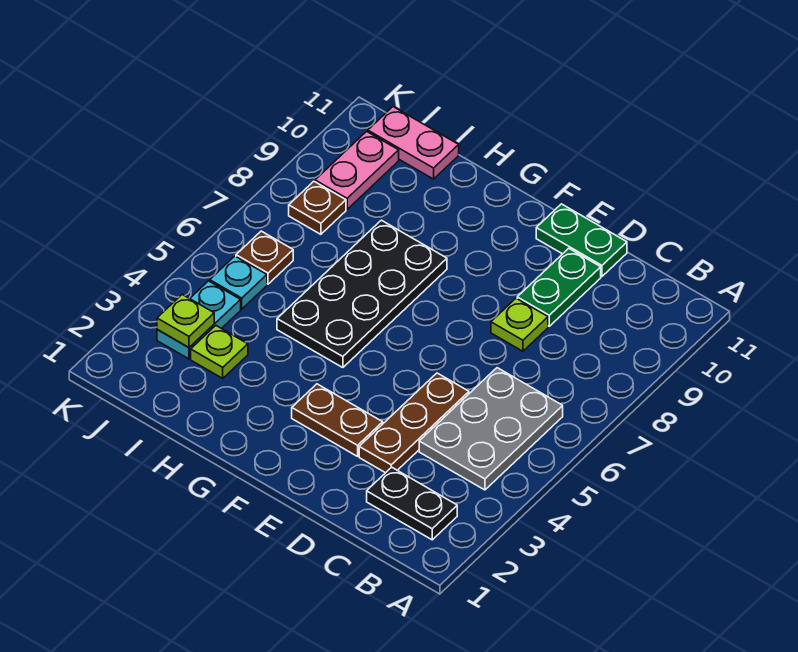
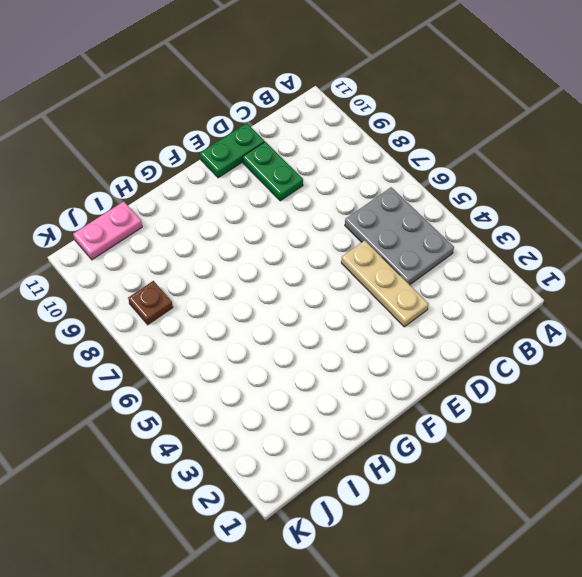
tan 1x3 plate [341,241,429,327] -> brown 1x3 plate [359,373,469,473]
none -> black 1x2 plate [367,467,457,540]
none -> lime 1x1 plate [491,298,548,351]
none -> brown 1x2 plate [292,384,383,456]

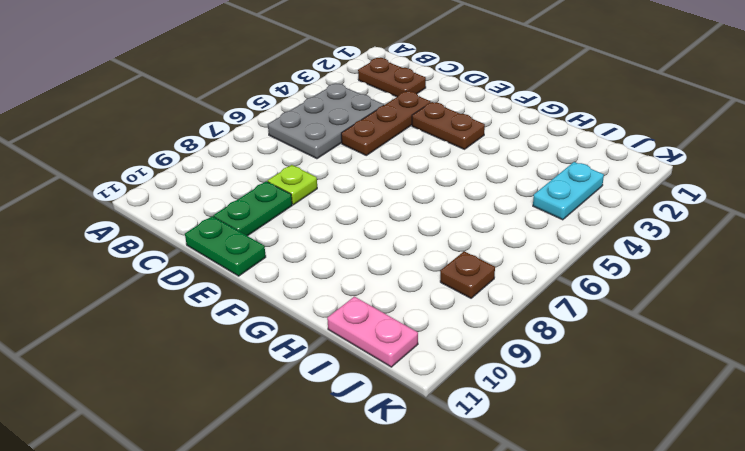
brown 1x2 plate [358,58,426,97] -> black 1x2 plate [367,467,457,540]
none -> black 2x4 plate [277,220,447,368]
none -> lime 1x1 plate [191,326,248,378]
none -> cyan 1x1 plate [210,256,267,309]

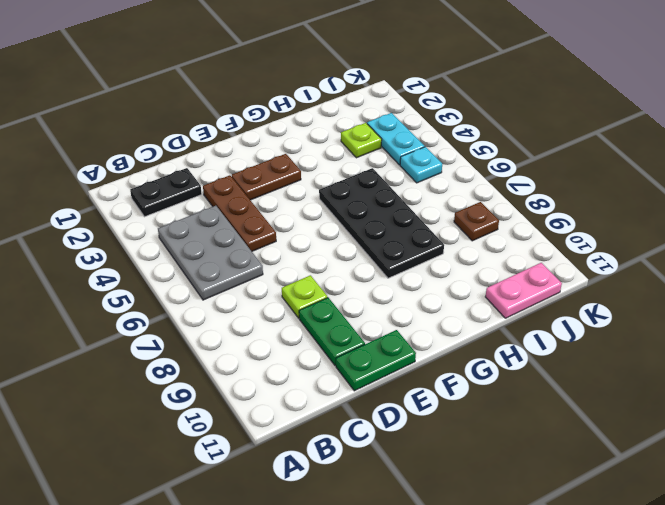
none -> brown 1x1 plate [236,231,293,284]
none -> pink 1x2 plate [315,131,399,209]
none -> lime 1x1 plate [157,294,214,347]

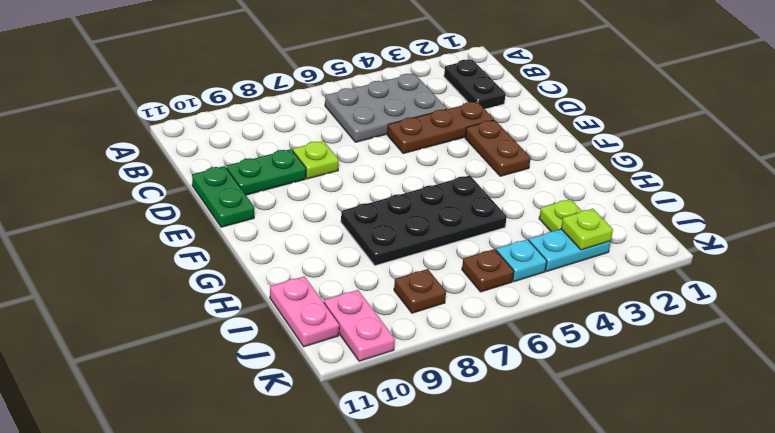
pink 1x2 plate [324,290,395,361] -> pink 1x2 plate turned to [315,131,399,209]

